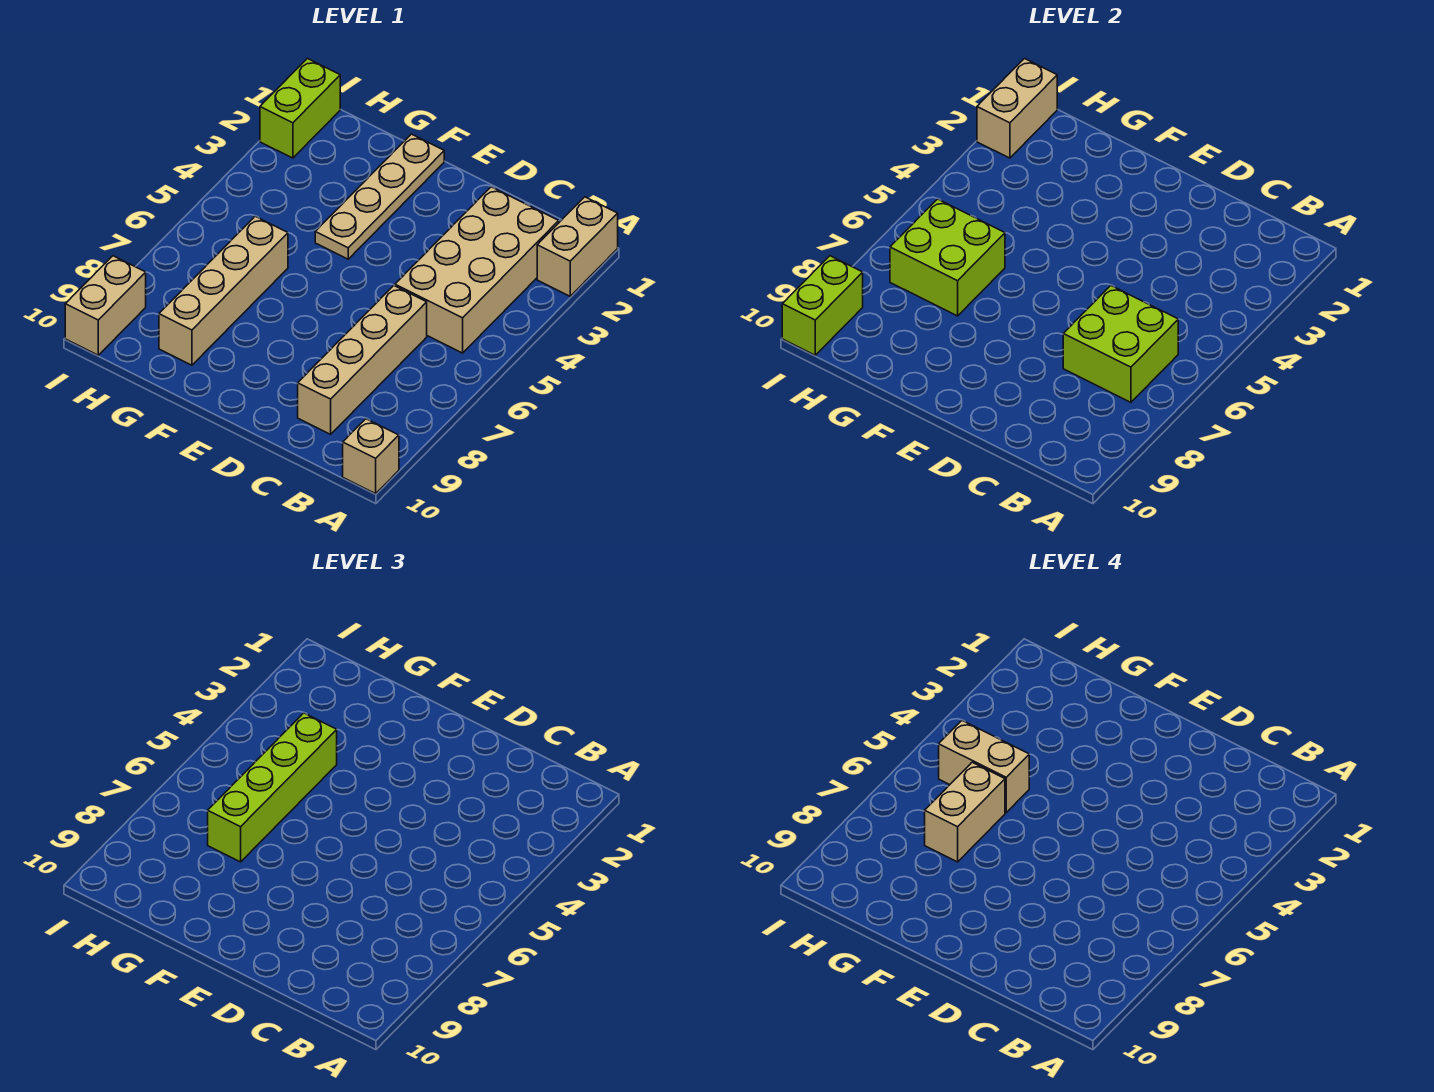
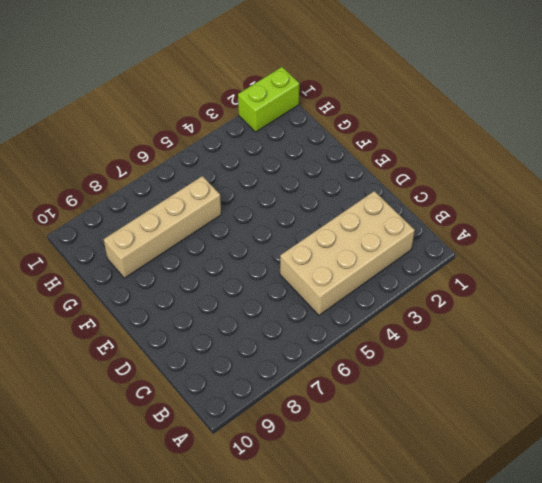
none -> tan 1x2 brick [537,197,618,296]
none -> tan 1x1 brick [343,419,399,494]
none -> tan 1x4 brick [298,286,427,434]

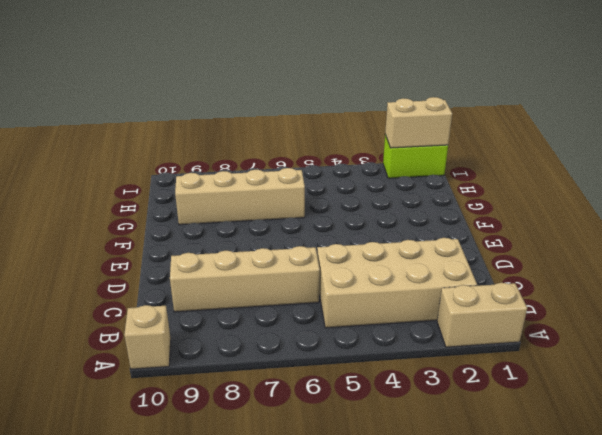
none -> tan 1x4 plate [315,134,444,259]
none -> tan 1x2 brick [65,256,146,355]
none -> lime 2x2 brick [1063,286,1178,402]

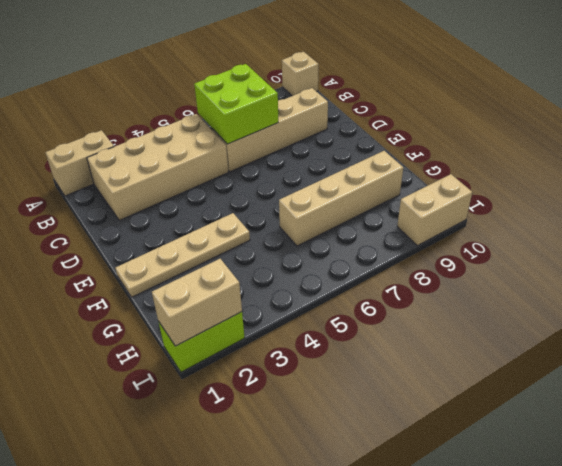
none -> lime 2x2 brick [890,199,1005,316]
none -> lime 1x2 brick [782,256,863,355]
none -> lime 1x4 brick [208,713,337,862]

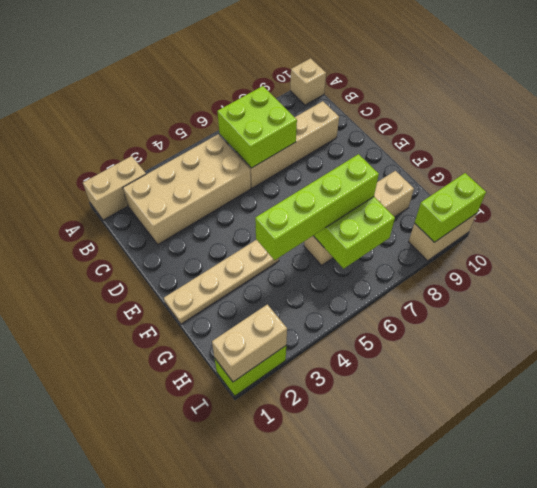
none -> tan 1x2 brick [939,721,1029,812]
none -> tan 1x2 brick [925,762,1005,862]

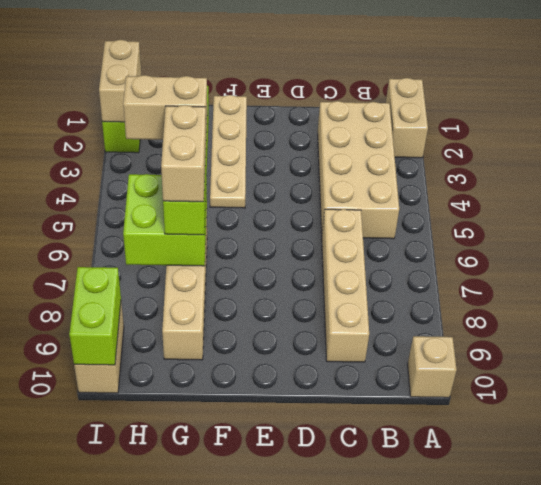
none -> lime 2x2 brick [1063,286,1178,402]

